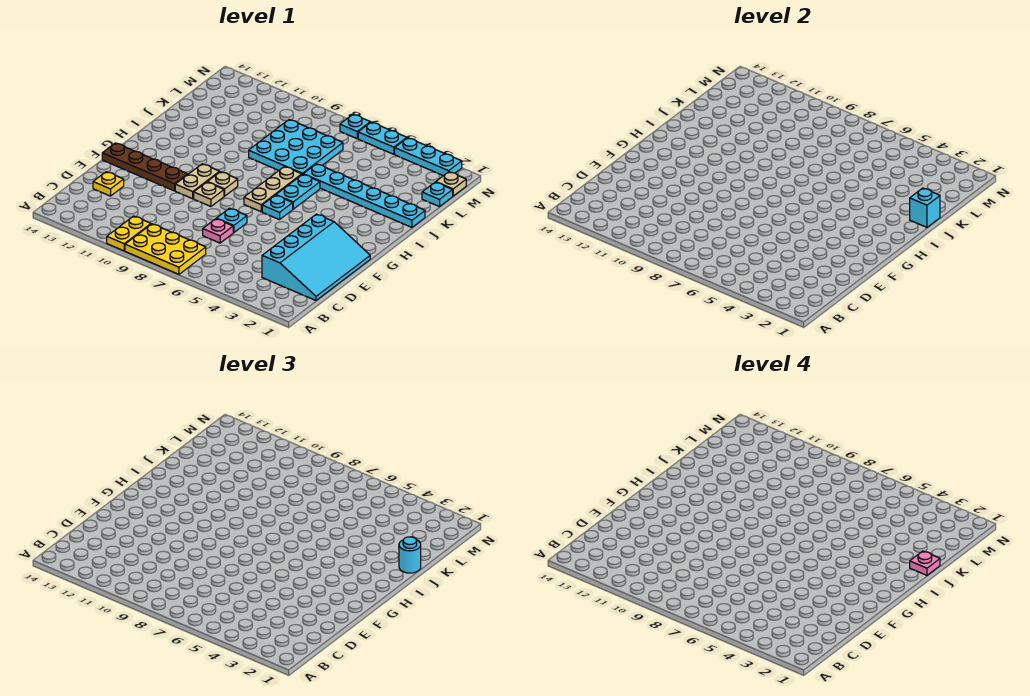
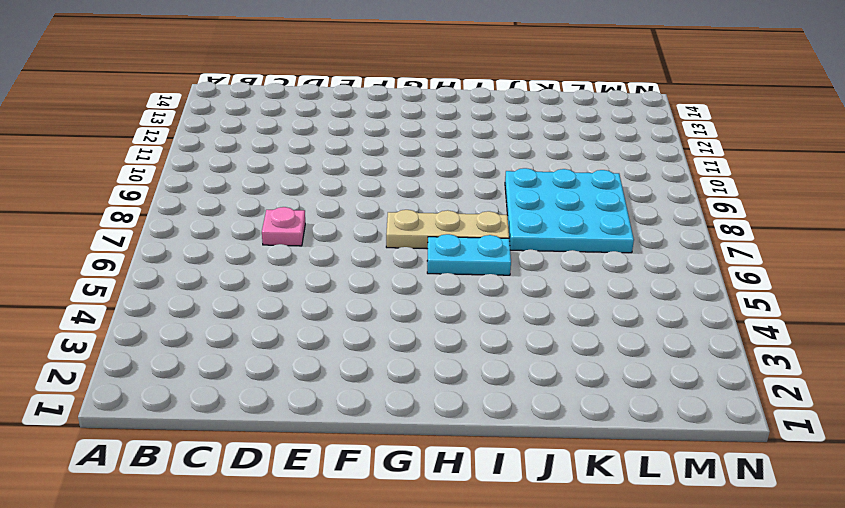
none -> yellow 2x3 plate [125,224,206,275]
none -> yellow 1x2 plate [107,216,151,251]
none -> cyan 3x4 slope [262,214,370,300]

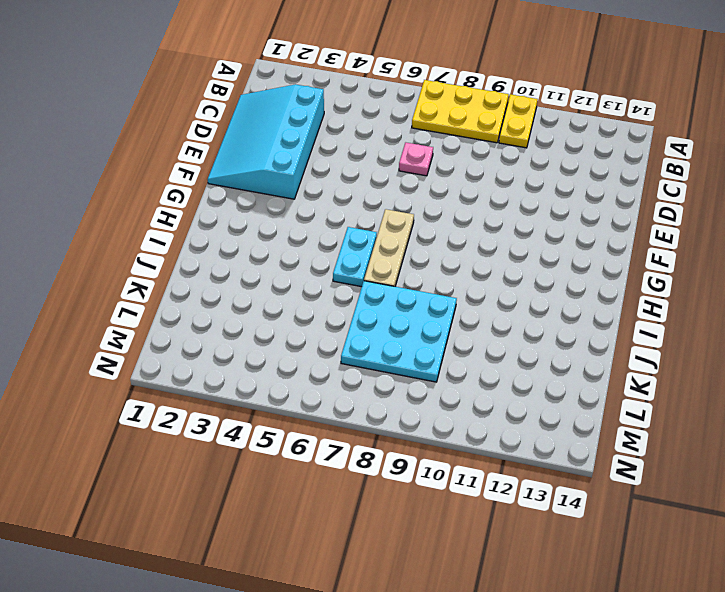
none -> yellow 1x1 plate [93,172,124,196]
none -> cyan 1x1 plate [216,208,247,233]
none -> tan 1x1 plate [194,182,224,206]

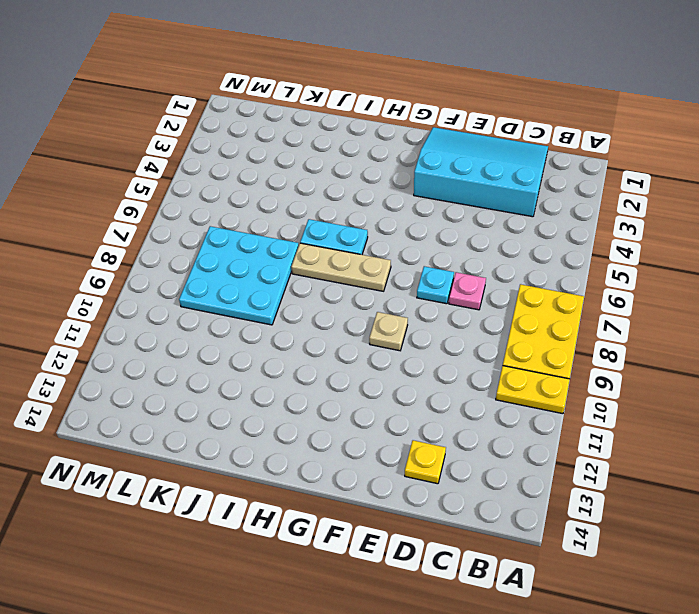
none -> tan 1x2 plate [175,164,219,199]
none -> brown 1x4 plate [102,143,188,191]
none -> cyan 1x1 plate [262,195,293,220]

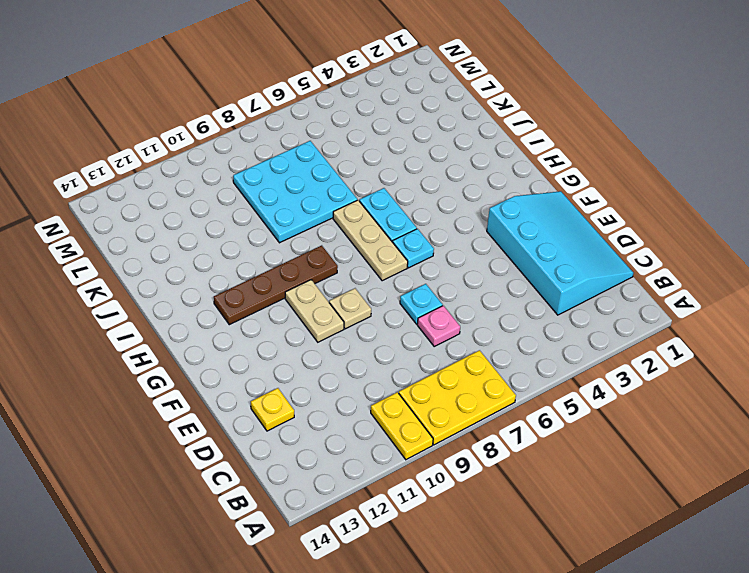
brown 1x4 plate [214,245,338,325] -> brown 1x4 plate moved to [102,143,188,191]
none -> tan 1x1 plate [208,172,238,196]
none -> cyan 1x6 plate [303,164,425,227]
none -> cyan 1x1 plate [422,182,453,207]

